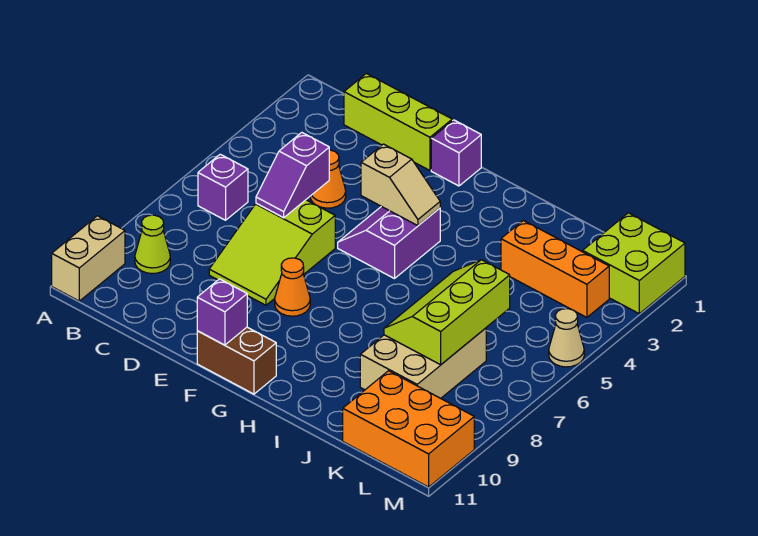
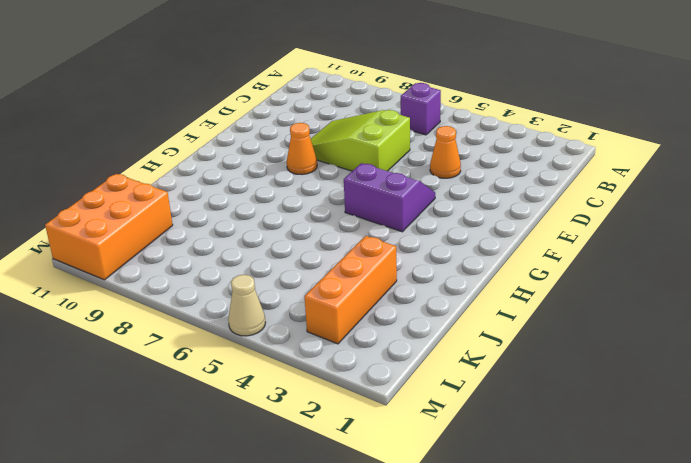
none -> tan 1x2 brick [52,216,125,301]
none -> lime 1x1 cone [135,215,170,273]
none -> lime 1x3 brick [344,73,452,170]

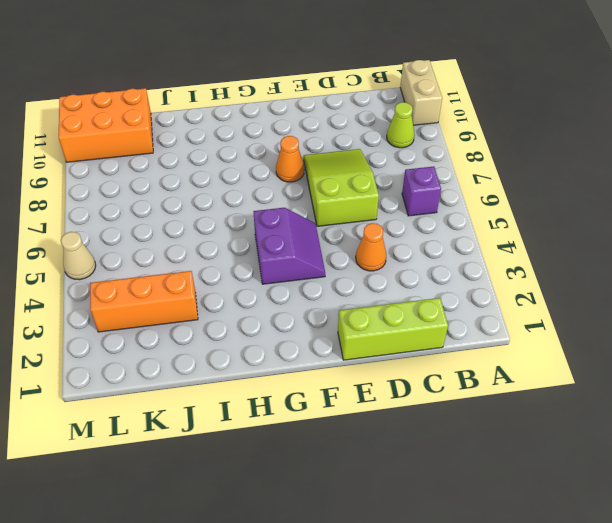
none -> purple 1x1 brick [431,120,481,186]
none -> brown 1x2 brick [197,327,276,394]
none -> tan 2x3 brick [360,328,486,398]

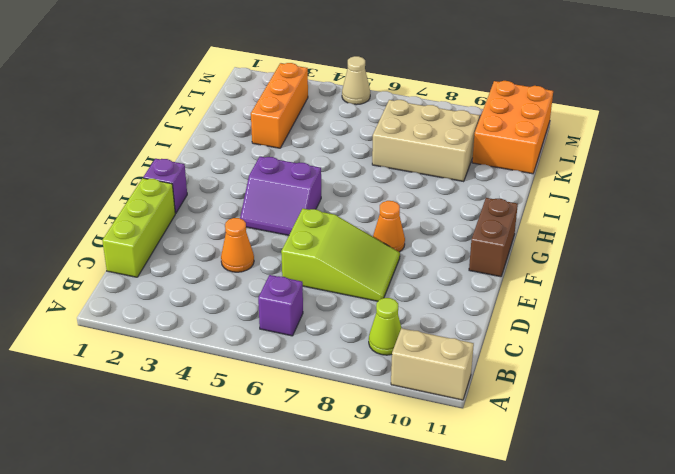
none -> lime 2x2 brick [583,213,685,314]
none -> purple 1x2 slope [256,133,329,218]
none -> tan 1x2 slope [361,144,440,226]

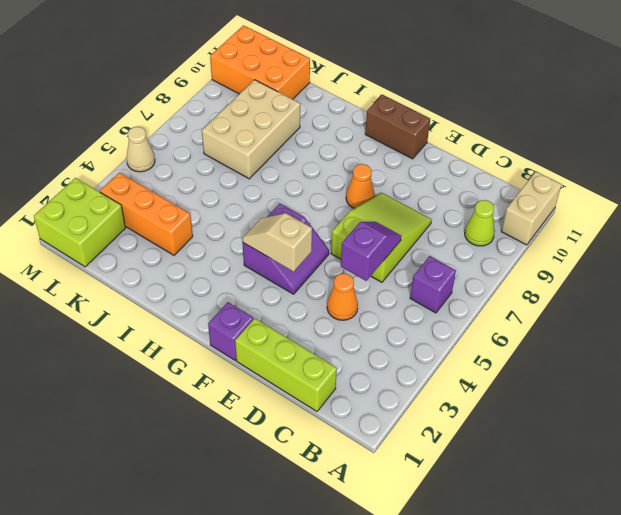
none -> purple 1x1 brick [197,279,247,345]
none -> lime 2x3 slope [384,260,510,365]

